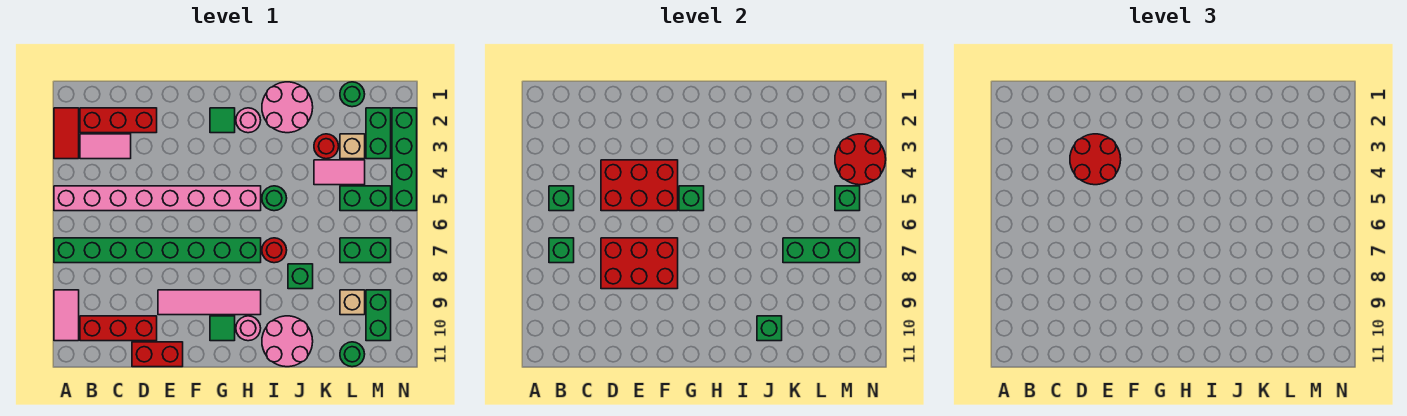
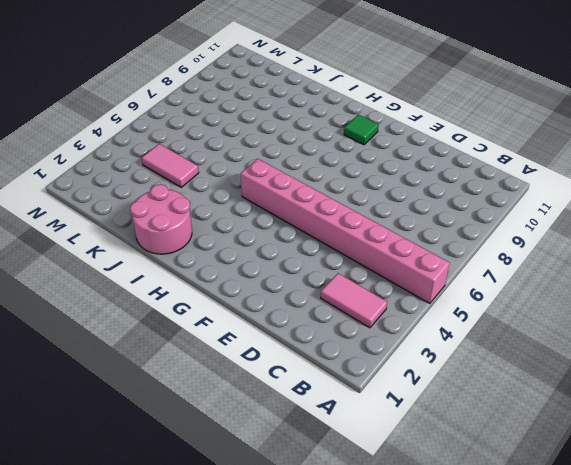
none -> red 1x2 tile [54,108,79,159]
none -> green 1x8 brick [54,238,261,263]
none -> pink 1x2 tile [54,290,79,341]
none -> red 1x3 brick [80,108,157,133]

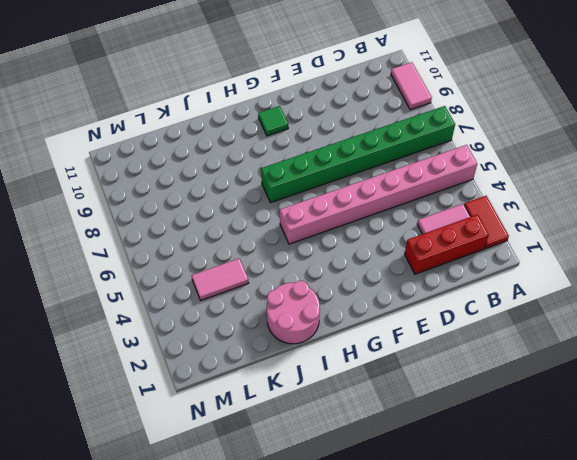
none -> red 1x3 brick [80,316,157,341]
none -> red 1x2 brick [132,342,183,367]
none -> pink 1x4 tile [158,290,261,315]
none -> green 1x1 tile [210,108,235,133]

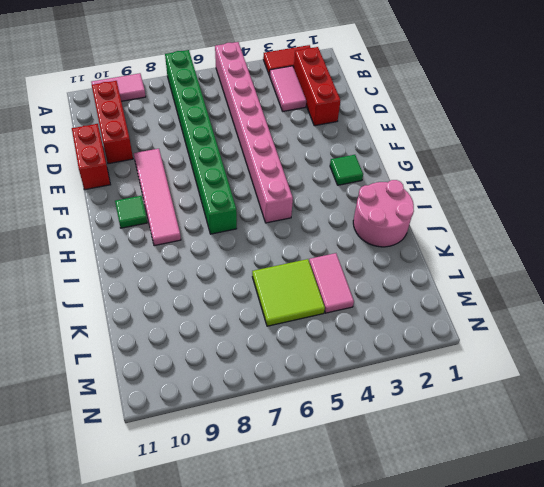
lime 2x2 tile [252,259,325,326] -> green 1x2 brick [340,186,391,211]
none -> pink 1x1 round brick [236,108,261,133]
none -> pink 1x1 round brick [236,316,261,341]
none -> green 1x1 round brick [262,186,287,211]
none -> red 1x1 round brick [262,238,287,263]

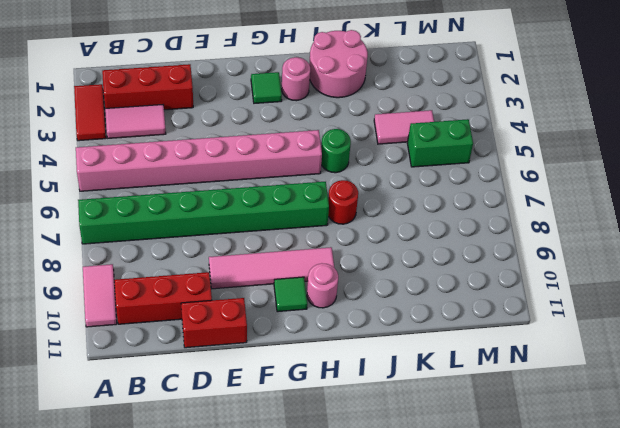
none -> pink 2x2 round brick [262,316,313,367]
none -> green 1x1 brick [288,264,313,289]
none -> red 1x1 round brick [314,134,339,159]
none -> green 1x1 round brick [340,82,365,107]

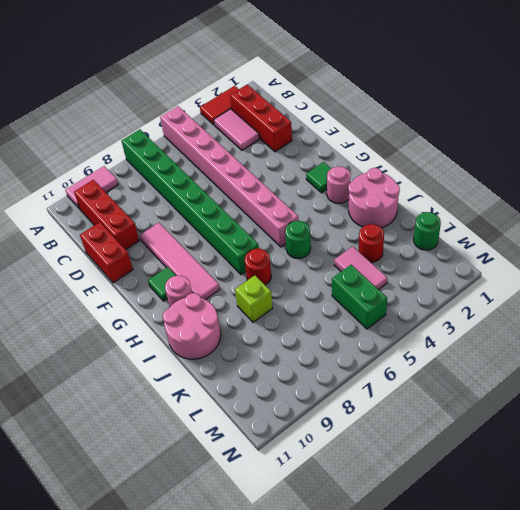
lime 1x1 brick [235,275,273,322] -> green 1x1 brick [288,264,313,289]
none -> tan 1x1 brick [340,134,365,159]
none -> green 1x2 brick [340,238,391,263]
none -> tan 1x1 brick [340,290,365,315]
none -> green 1x1 round brick [340,342,365,367]

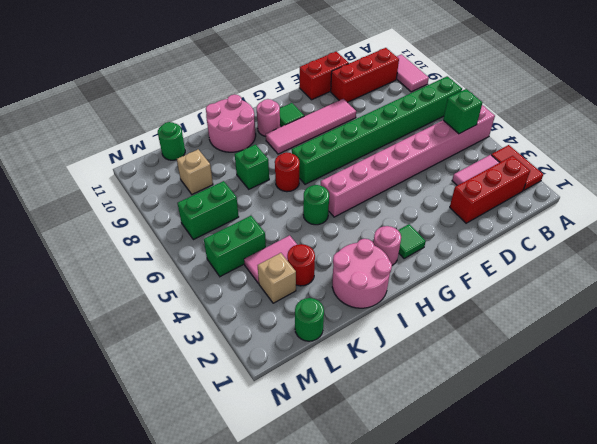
none -> green 1x2 brick [366,108,391,159]
none -> green 1x2 brick [366,290,391,341]
none -> green 1x4 brick [392,108,417,211]
none -> green 1x1 brick [549,238,574,263]

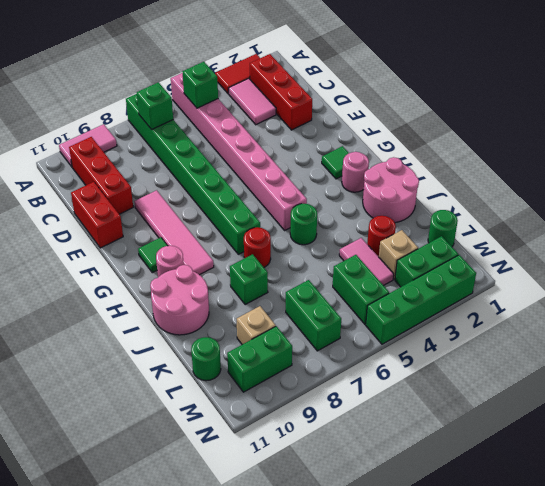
none -> red 2x3 brick [601,160,678,211]
none -> red 2x3 brick [601,238,678,289]
none -> green 1x1 brick [679,186,704,211]
none -> green 1x1 brick [757,316,782,341]

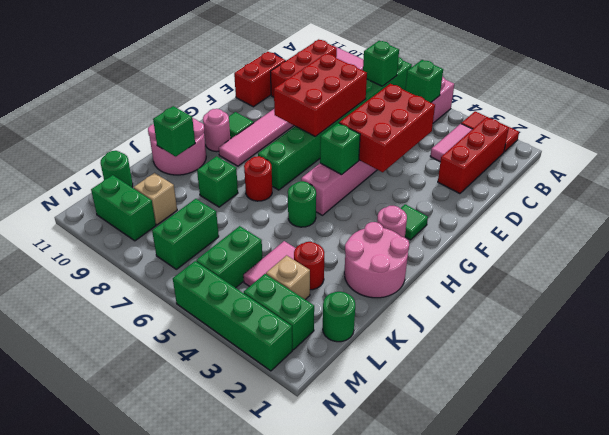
none -> green 1x3 brick [783,238,860,263]
none -> red 2x2 round brick [835,134,886,185]
none -> green 1x1 brick [835,186,860,211]
none -> red 2x2 round brick [1070,134,1121,185]

